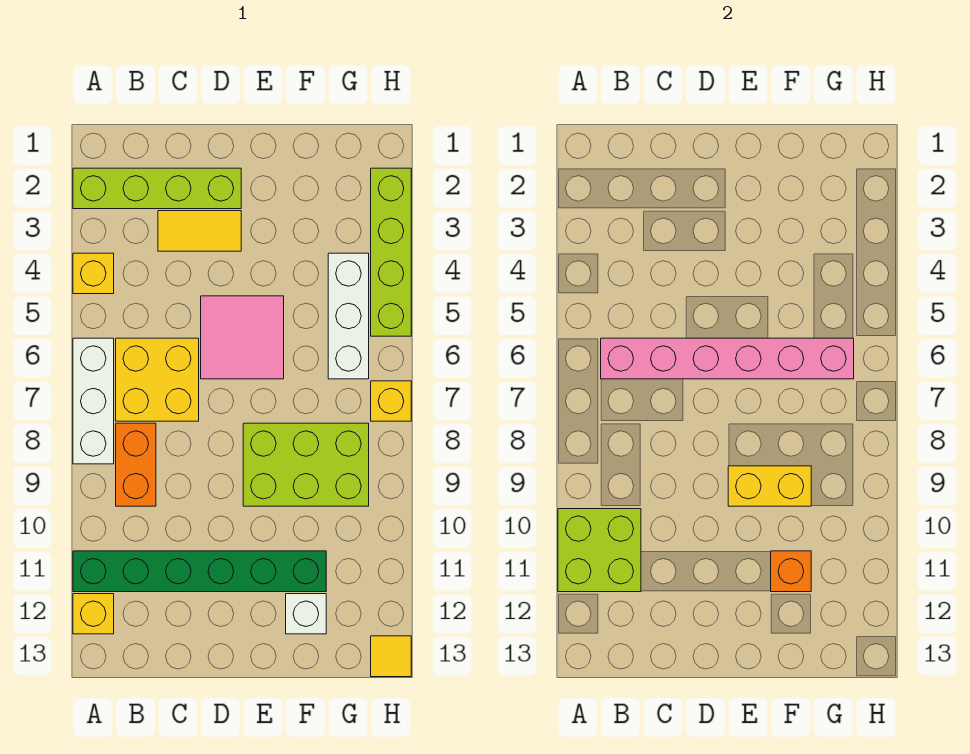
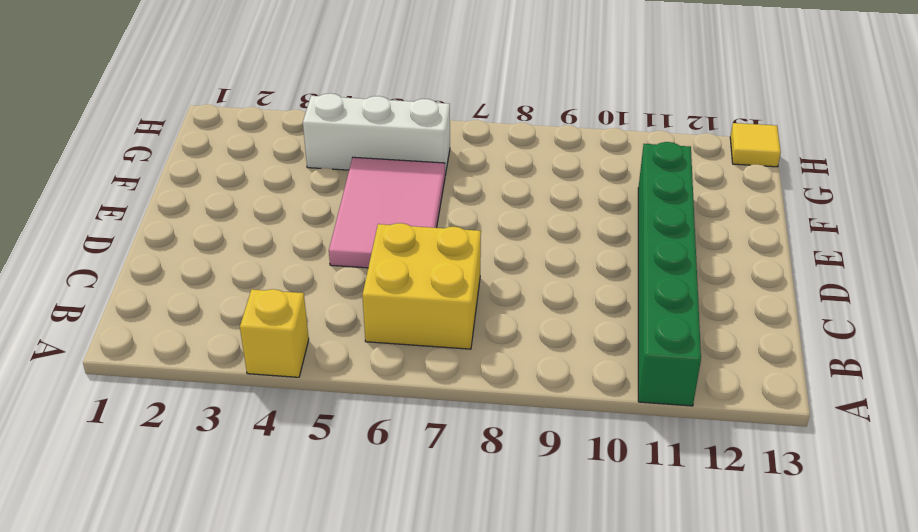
pink 2x3 tile [329,157,445,268] -> pink 2x2 tile [201,296,284,379]
none -> lime 1x4 brick [73,168,241,209]
none -> white 1x3 brick [73,338,114,464]
none -> yellow 1x1 brick [73,594,114,634]

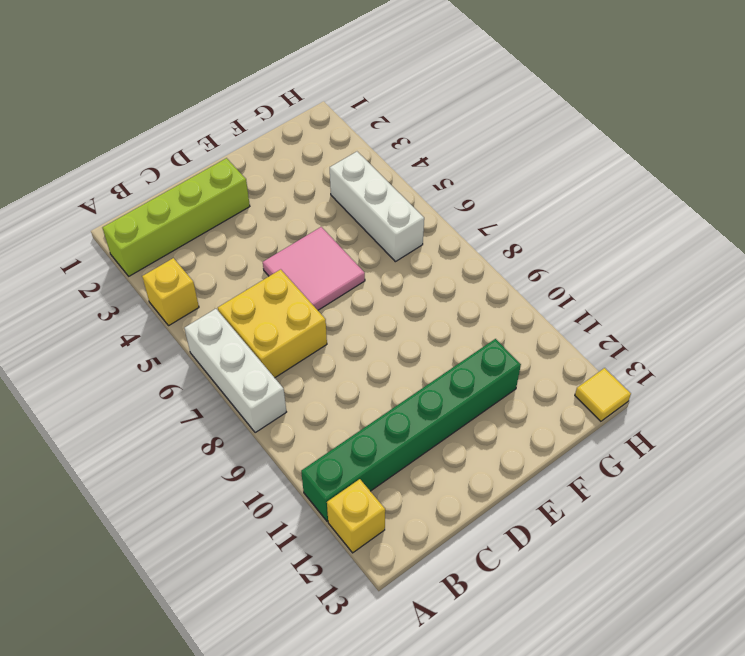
none -> orange 1x2 brick [116,423,156,506]
none -> yellow 1x2 tile [158,211,241,251]
none -> lime 2x3 brick [243,423,369,506]

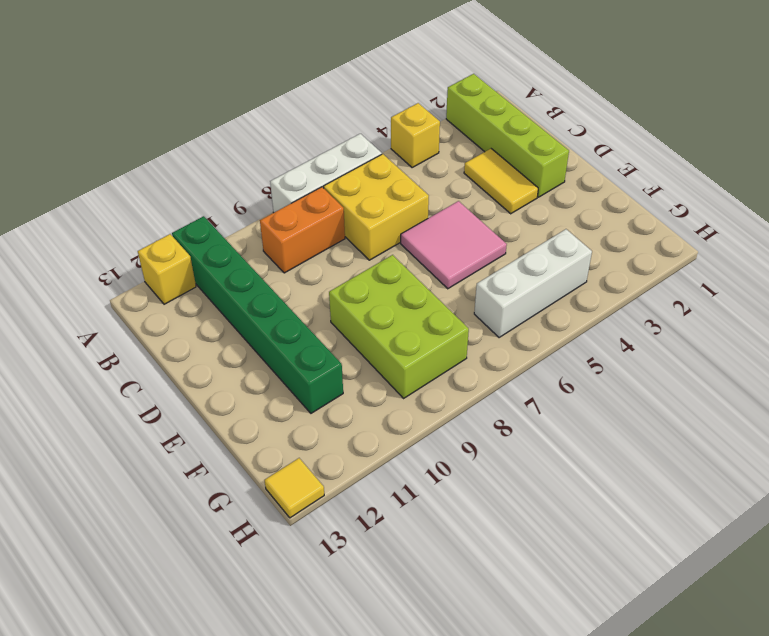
none -> white 1x1 brick [286,594,326,634]
none -> lime 1x4 brick [371,168,411,336]
none -> yellow 1x1 brick [371,381,411,421]

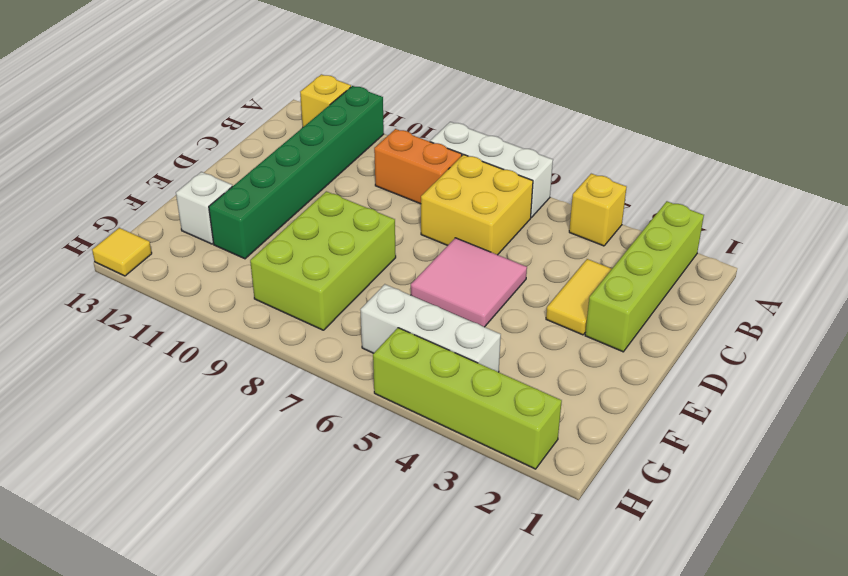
none -> yellow 1x1 brick [371,381,411,421]
none -> lime 2x2 brick [558,509,641,592]
none -> pink 1x6 brick [601,338,854,379]

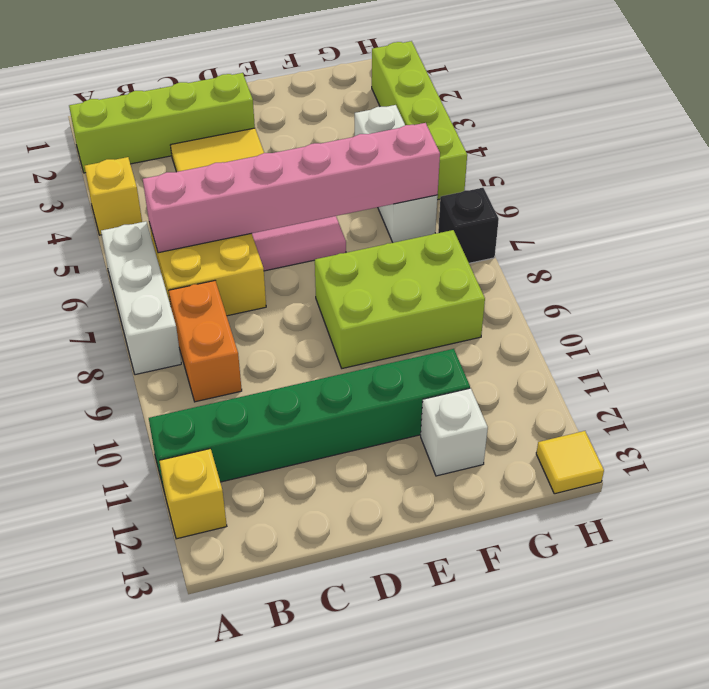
black 1x1 brick [438,188,499,263] -> yellow 1x1 brick [371,381,411,421]
none -> lime 2x2 brick [558,509,641,592]
none -> yellow 1x2 brick [728,466,811,506]
none -> orange 1x1 brick [771,551,811,592]

